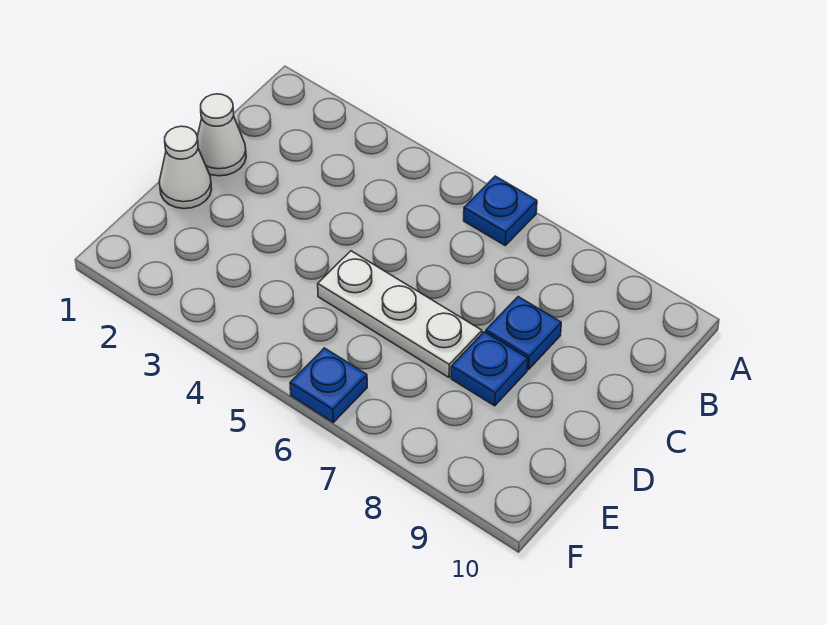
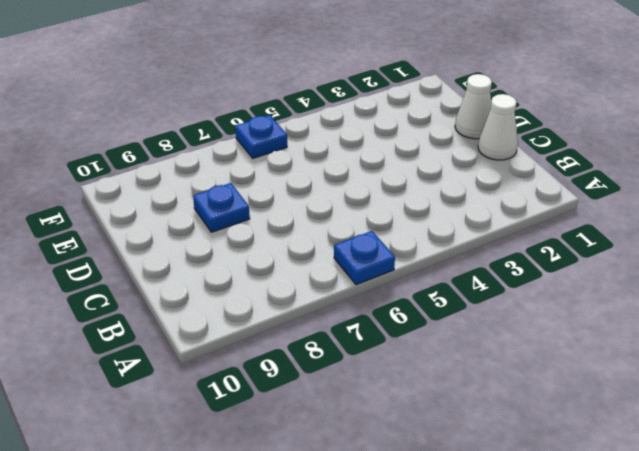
none -> blue 1x1 plate [486,297,561,369]
none -> white 1x3 plate [318,251,482,377]

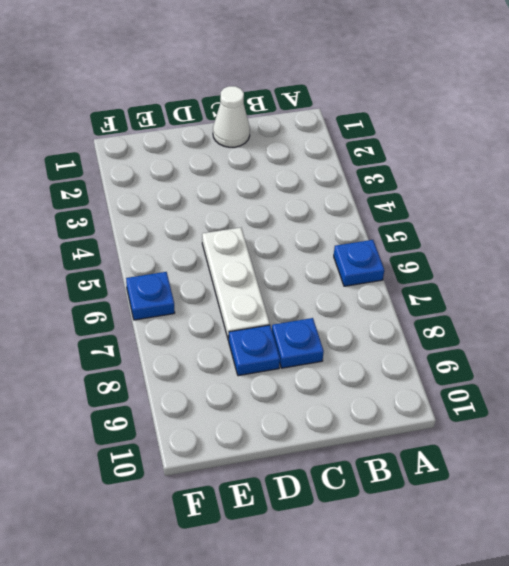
none -> white 1x1 cone [159,126,212,209]

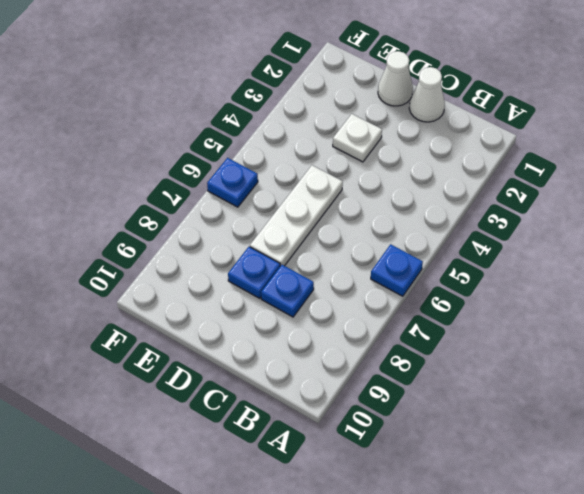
white 1x1 plate [333,114,382,162] -> none

